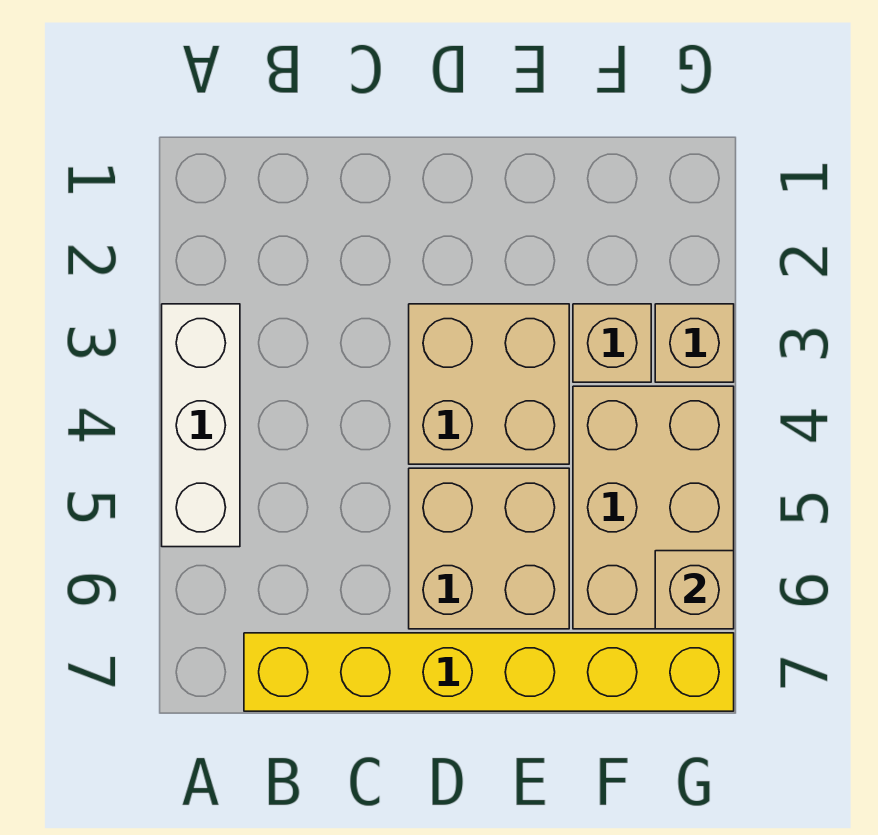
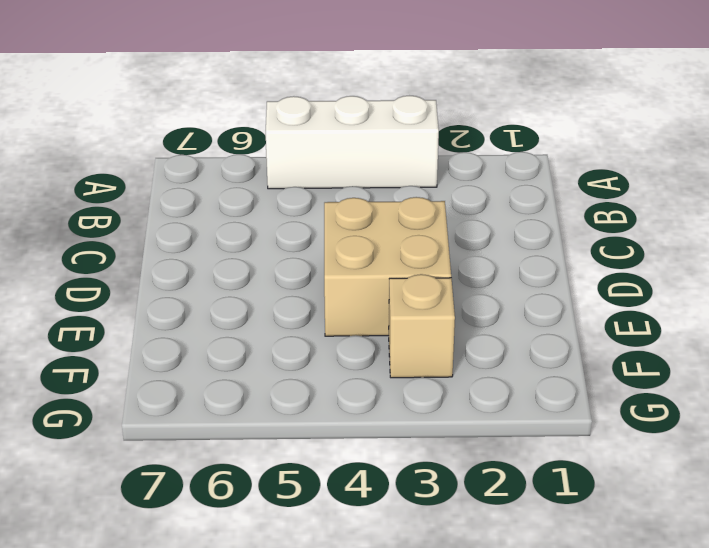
none -> yellow 1x6 brick [244,633,734,711]
none -> tan 2x2 brick [409,468,569,629]

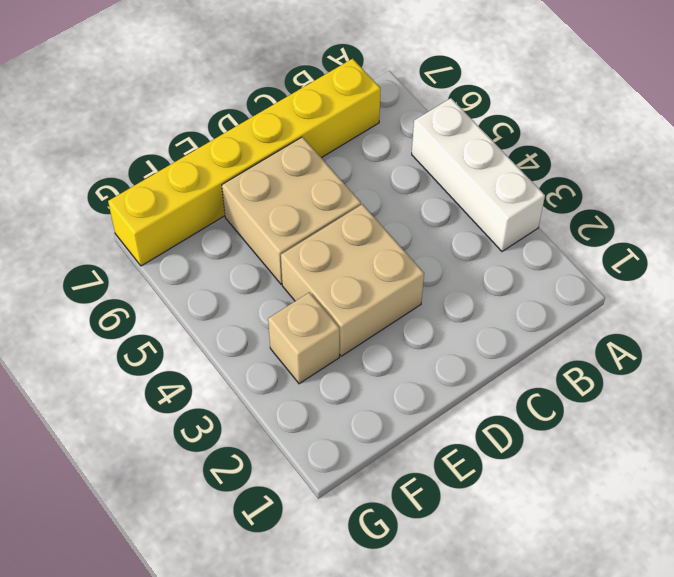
none -> tan 2x3 brick [573,386,734,629]
none -> tan 1x1 brick [655,304,734,382]

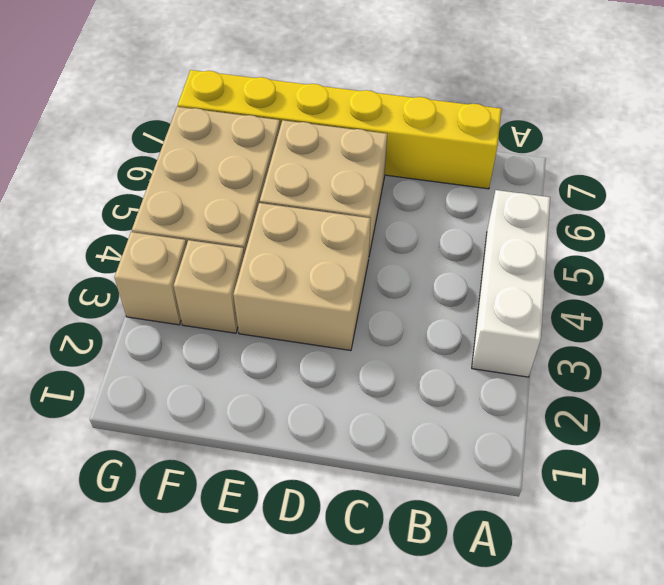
none -> tan 1x1 brick [655,551,734,629]

